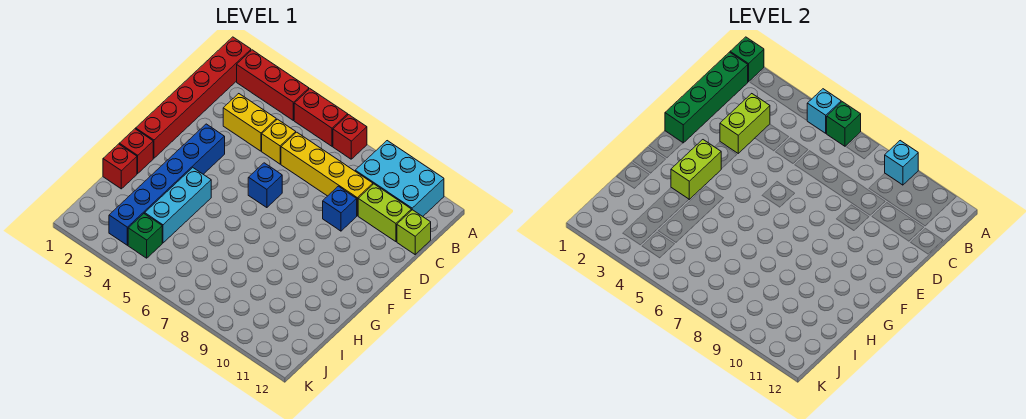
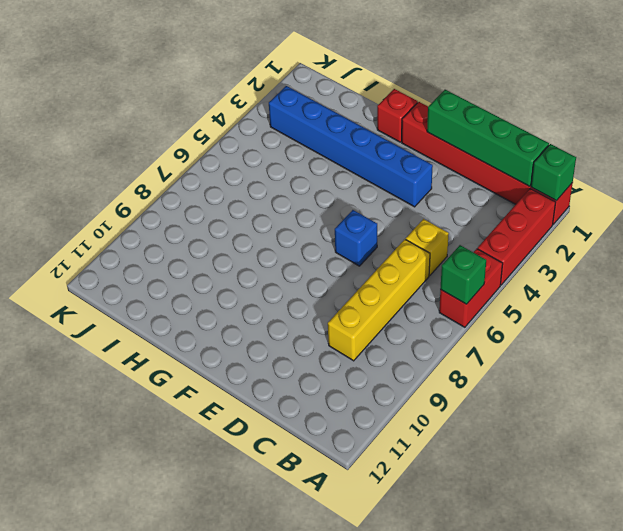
none -> red 1x1 brick [333,115,367,159]
none -> cyan 2x3 brick [355,141,444,216]
none -> yellow 1x2 brick [223,94,276,151]

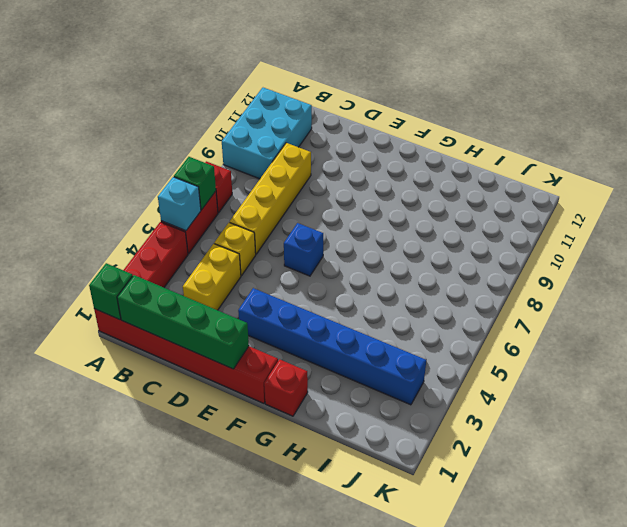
none -> lime 1x2 brick [358,184,411,242]
none -> lime 1x1 brick [397,210,431,254]
none -> blue 1x1 brick [323,186,357,231]

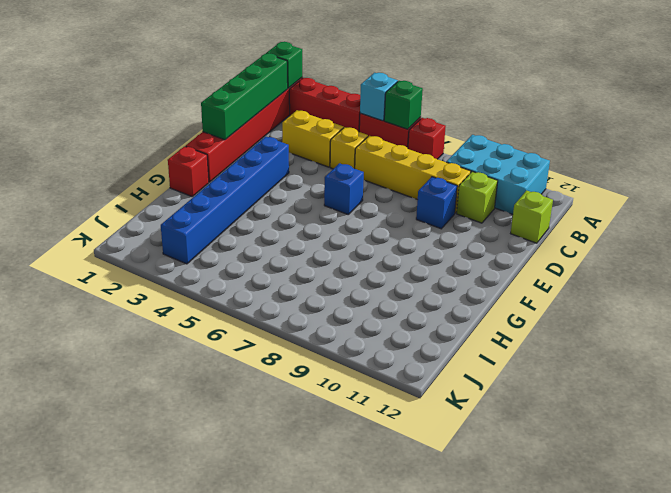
lime 1x1 brick [457,171,498,223] -> lime 1x2 brick [358,184,411,242]
none -> cyan 1x3 brick [145,168,211,243]
none -> red 1x1 brick [103,144,137,189]
none -> green 1x1 brick [128,214,162,258]

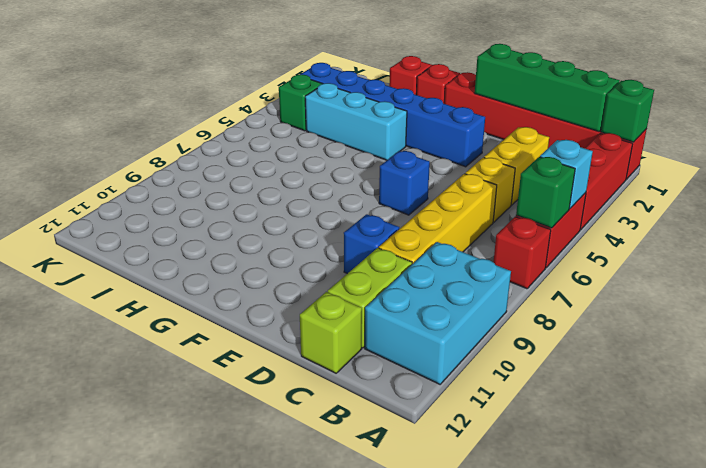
none -> cyan 1x1 brick [885,141,918,185]
none -> lime 1x2 brick [720,94,770,153]
none -> lime 1x2 brick [671,140,721,199]

